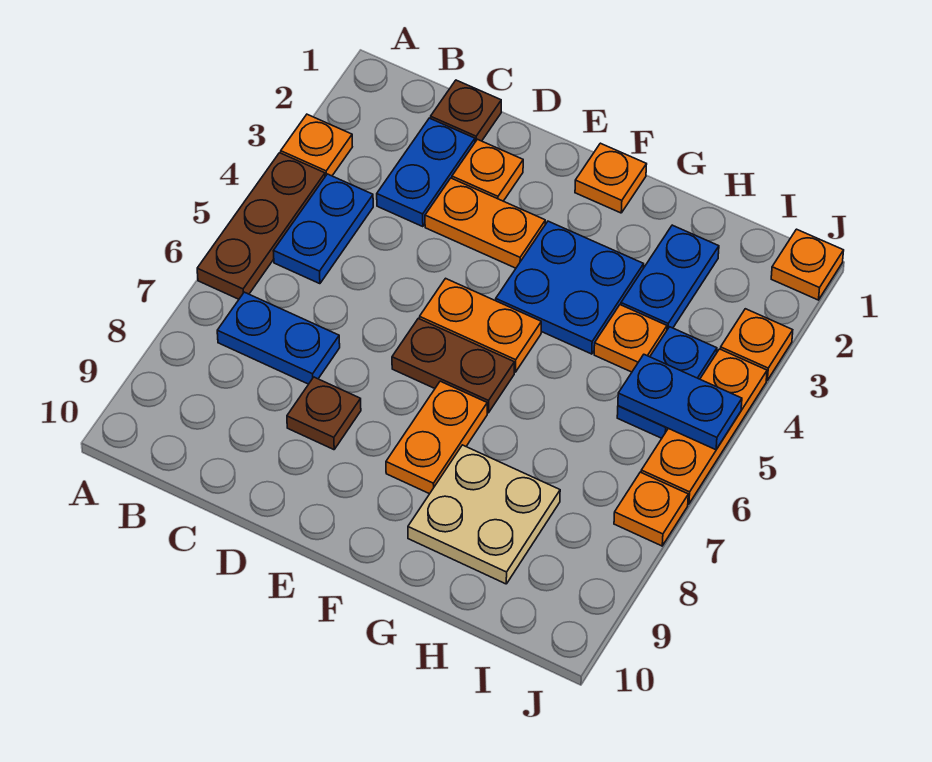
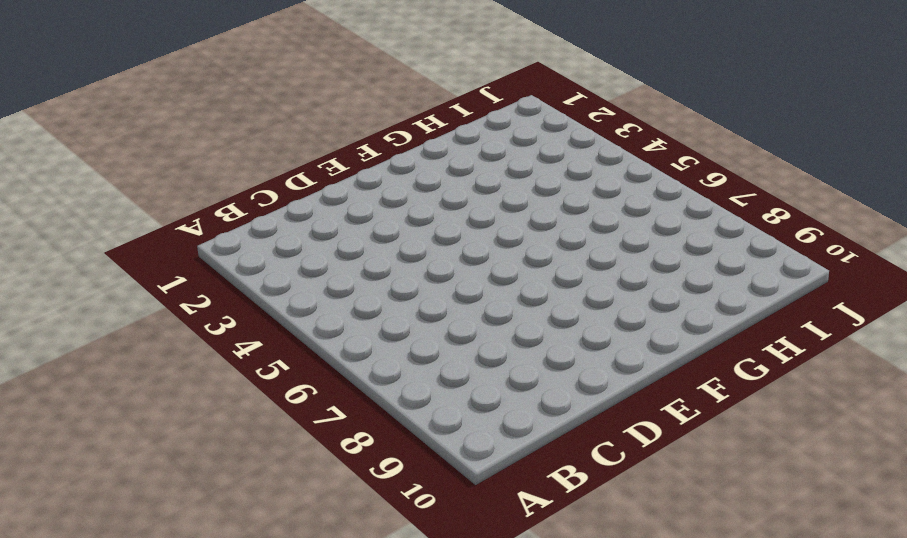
none -> orange 1x1 plate [281,114,352,176]
none -> brown 1x3 plate [197,153,325,299]
none -> blue 1x2 plate [274,174,373,284]

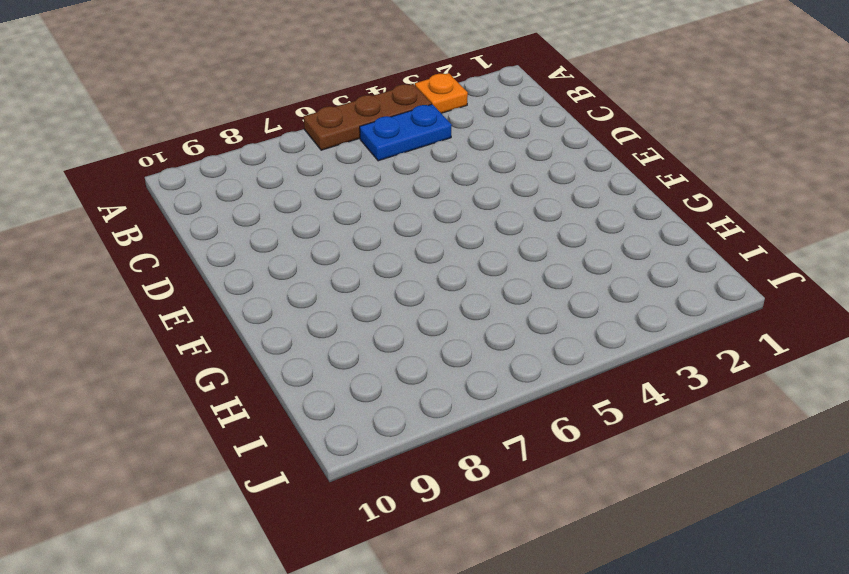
none -> blue 1x2 plate [217,292,340,384]
none -> brown 1x1 plate [431,80,501,142]
none -> blue 1x2 plate [377,118,475,227]

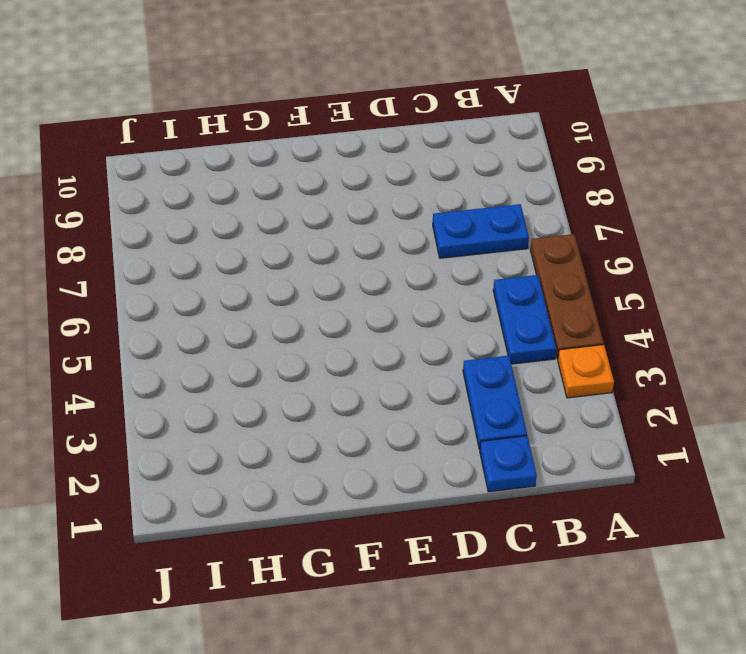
blue 1x1 plate [480,436,537,492] -> brown 1x1 plate [431,80,501,142]
none -> orange 1x1 plate [452,139,523,201]
none -> orange 1x2 plate [425,178,545,268]
none -> brown 1x1 plate [287,377,361,450]

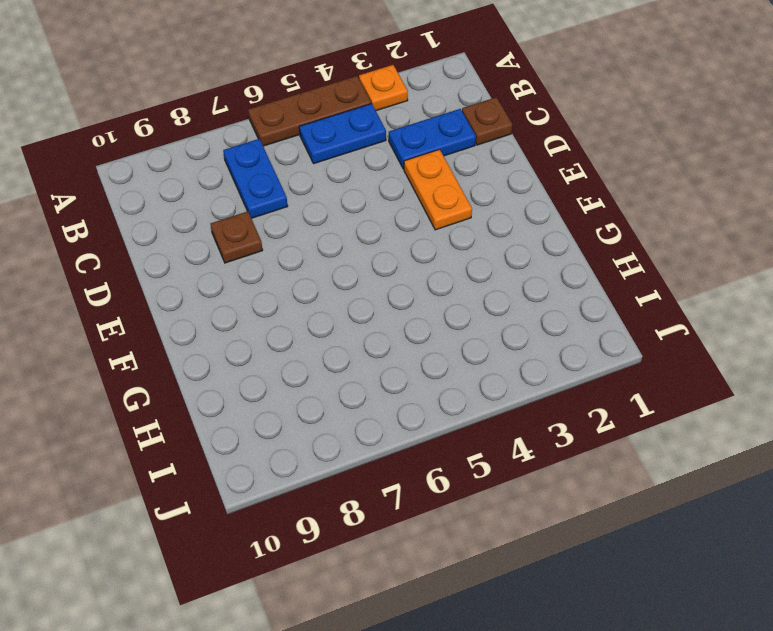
none -> orange 1x1 plate [452,139,523,201]
none -> orange 1x2 plate [420,278,541,372]
none -> brown 1x2 plate [392,318,514,413]

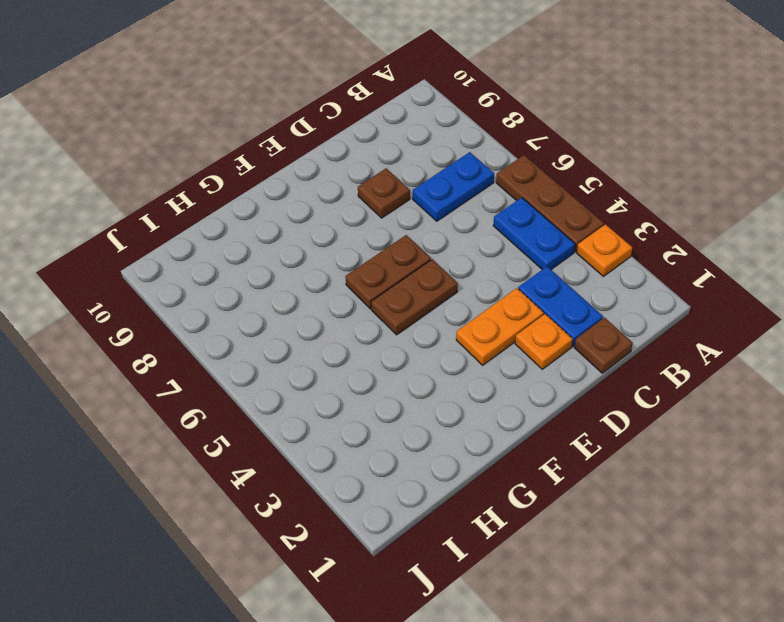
brown 1x2 plate [371,259,458,335] -> orange 1x2 plate [420,278,541,372]
none -> orange 1x1 plate [575,143,647,213]
none -> blue 2x2 plate [496,221,644,354]
none -> orange 1x2 plate [386,381,487,494]

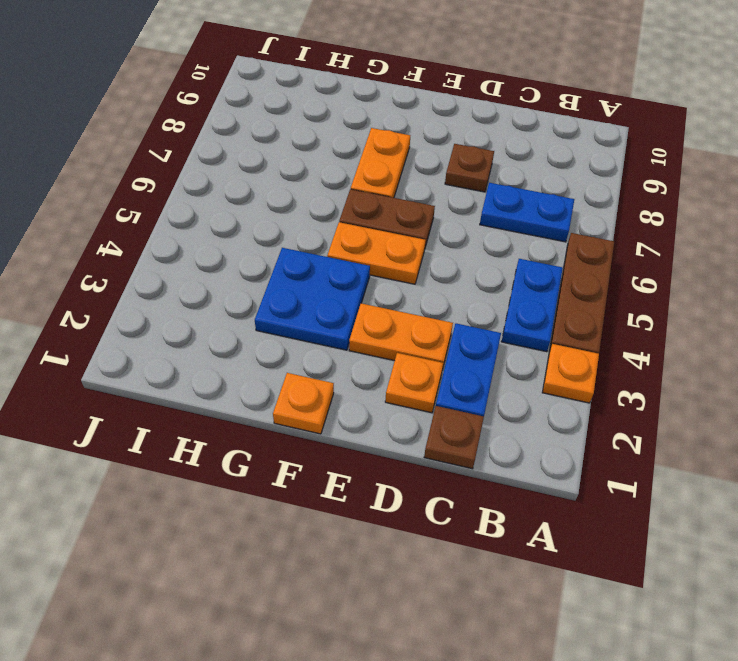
none -> tan 2x2 plate [408,445,560,584]
none -> blue 1x2 plate [621,225,719,330]
none -> orange 1x1 plate [594,305,667,372]

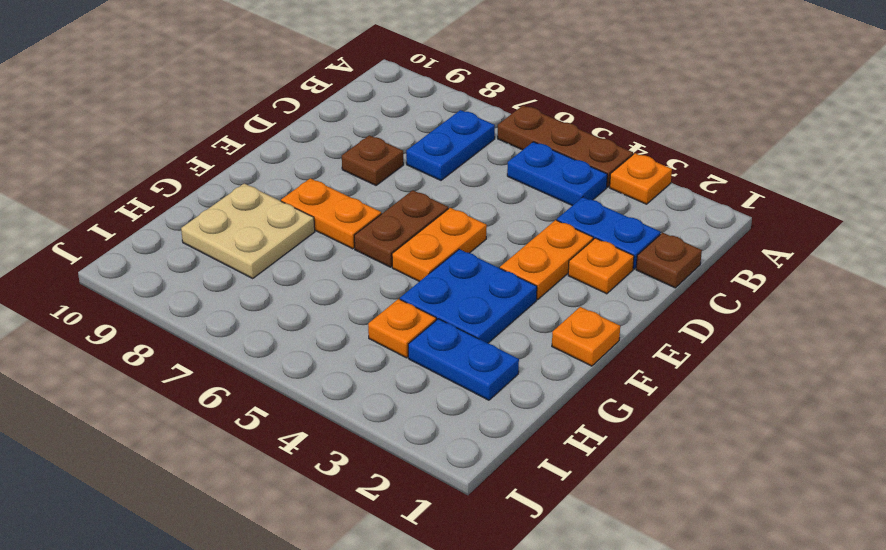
none -> blue 1x2 plate [617,327,717,438]
none -> orange 1x1 plate [771,229,844,300]
none -> orange 1x1 plate [721,309,793,380]

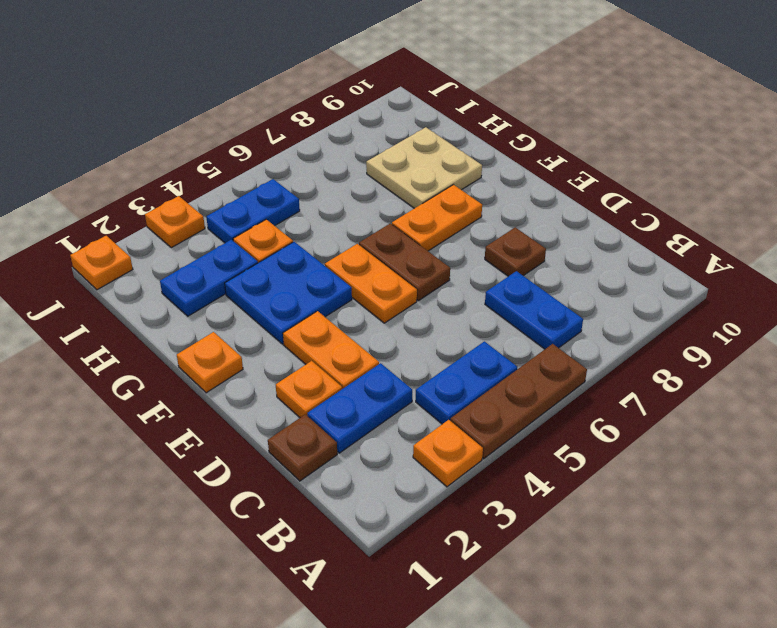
none -> orange 1x3 plate [641,349,767,504]
none -> orange 1x1 plate [614,472,688,546]
none -> blue 1x2 plate [618,355,742,450]

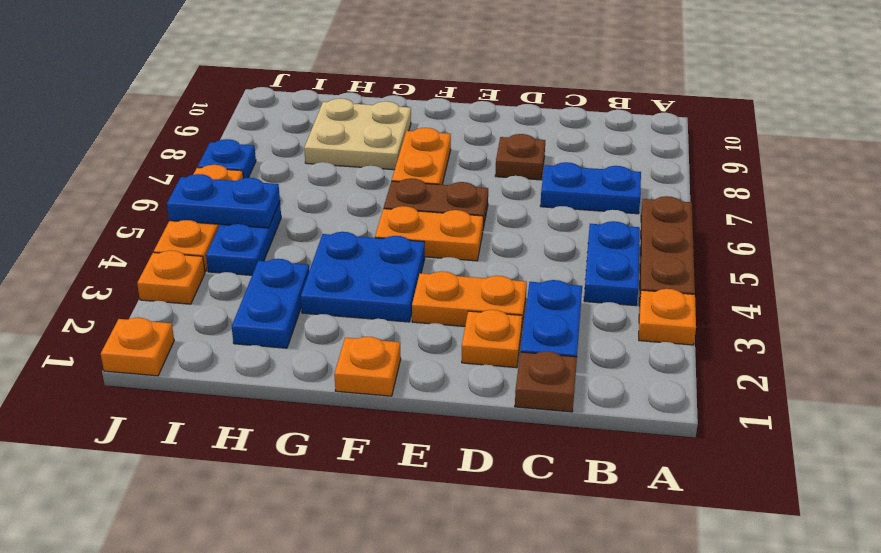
blue 1x1 plate [198,139,256,178] -> orange 1x1 plate [614,472,688,546]
none -> orange 1x1 plate [594,305,667,372]

